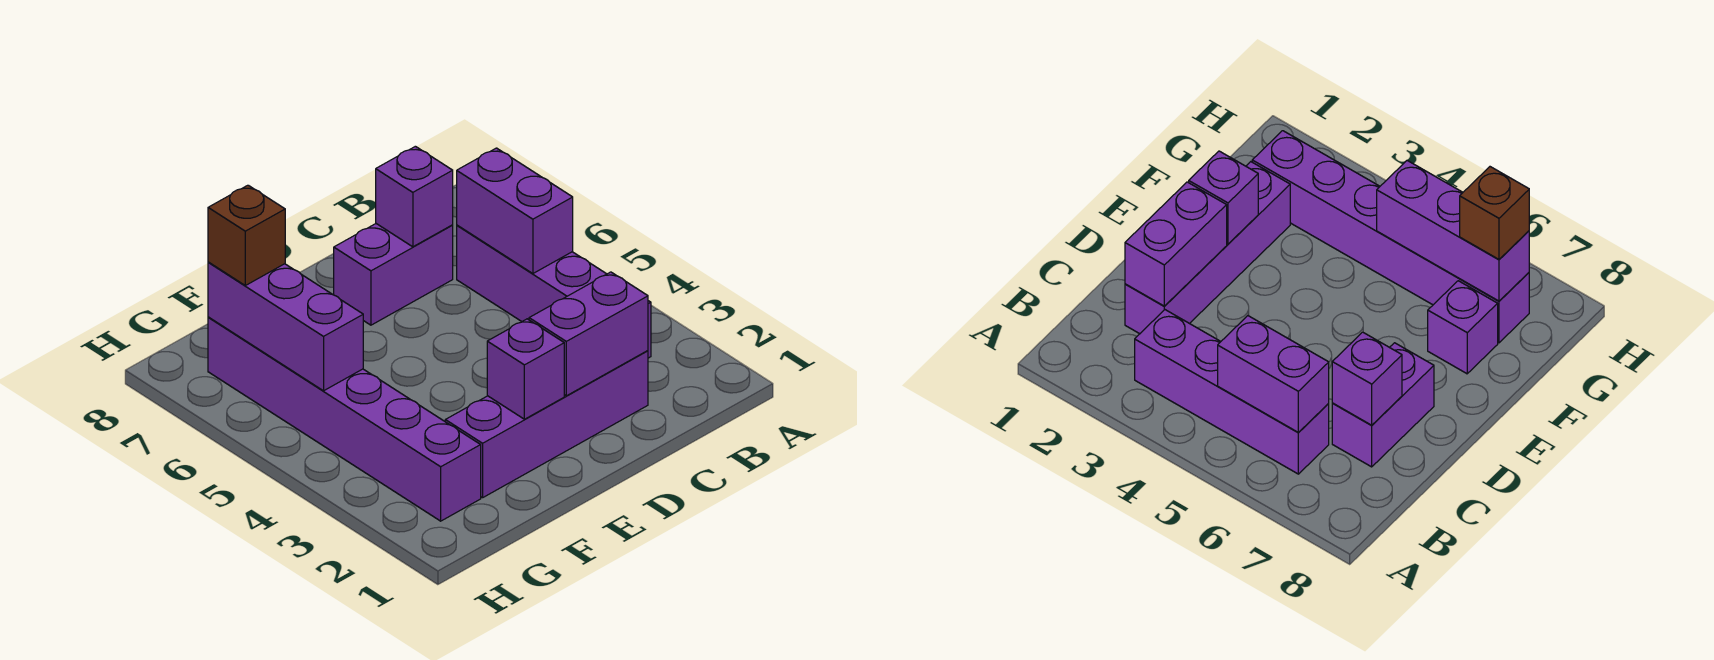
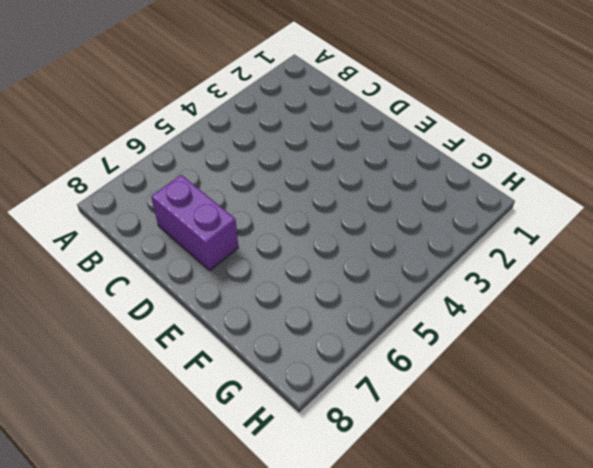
none -> purple 1x4 brick [457,225,651,358]
none -> purple 1x4 brick [445,351,648,498]

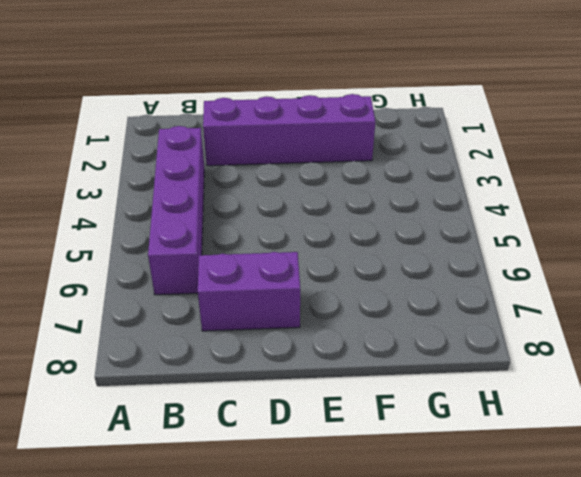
none -> purple 1x1 brick [1428,281,1498,374]
none -> purple 1x6 brick [208,317,481,521]

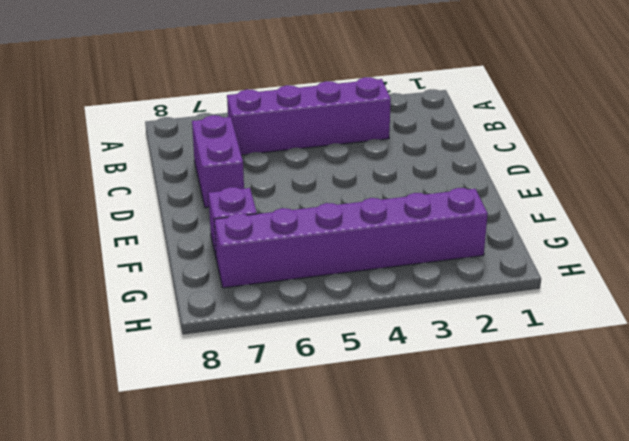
none -> purple 1x4 brick [445,351,648,498]
none -> purple 1x2 brick [457,148,573,274]

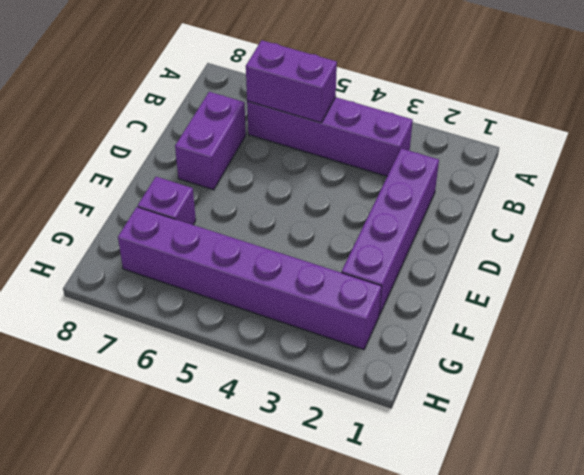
none -> purple 1x2 brick [529,272,648,396]
none -> purple 1x1 brick [376,146,453,247]

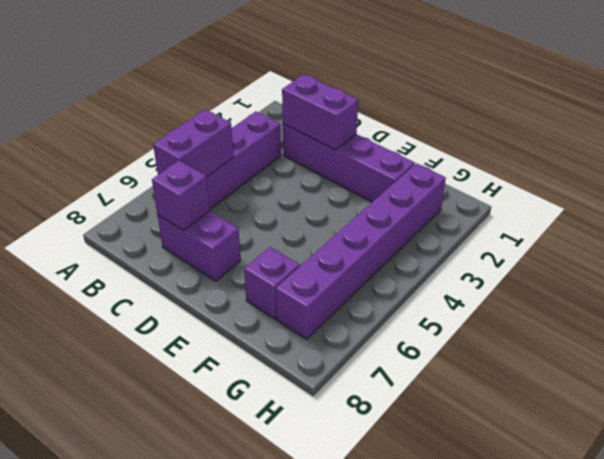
none -> purple 1x1 brick [487,319,564,419]
none -> purple 1x3 brick [208,262,363,391]

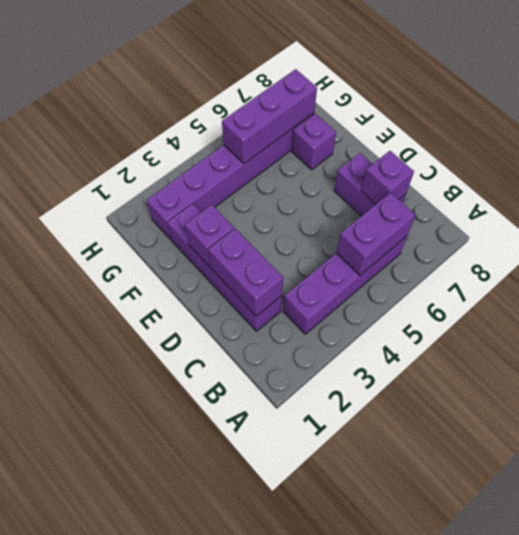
none -> brown 1x1 brick [208,185,285,285]

